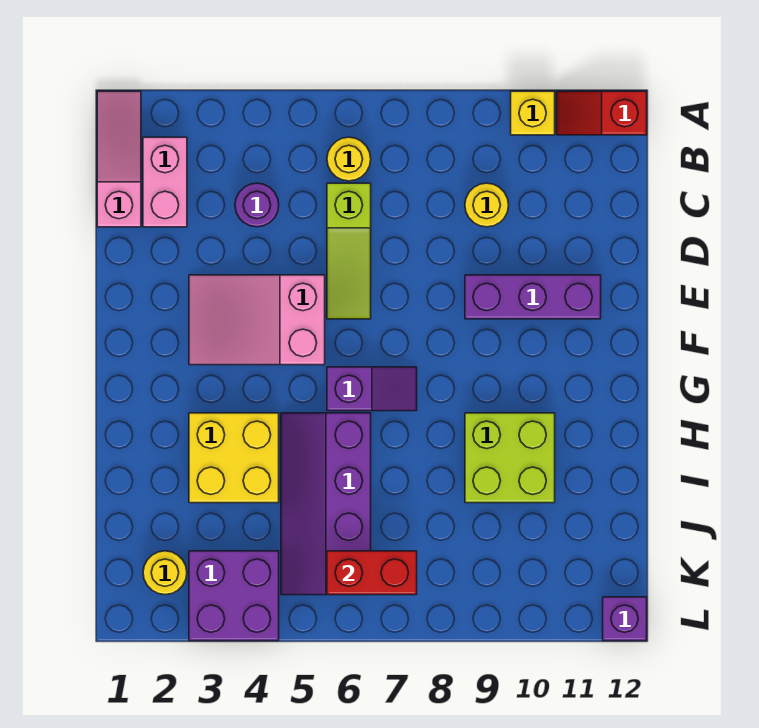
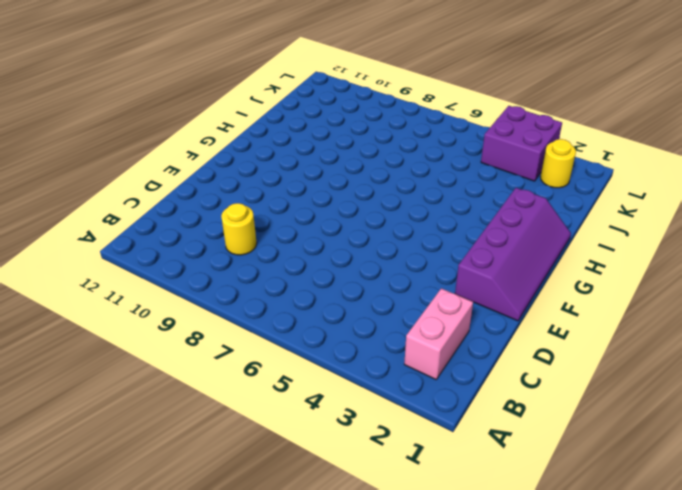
purple 2x4 slope [455,188,571,321] -> purple 2x4 slope moved to [281,413,371,595]
none -> pink 1x3 slope [97,91,141,227]
none -> yellow 1x1 brick [511,91,555,135]
none -> red 1x2 slope [557,91,647,135]

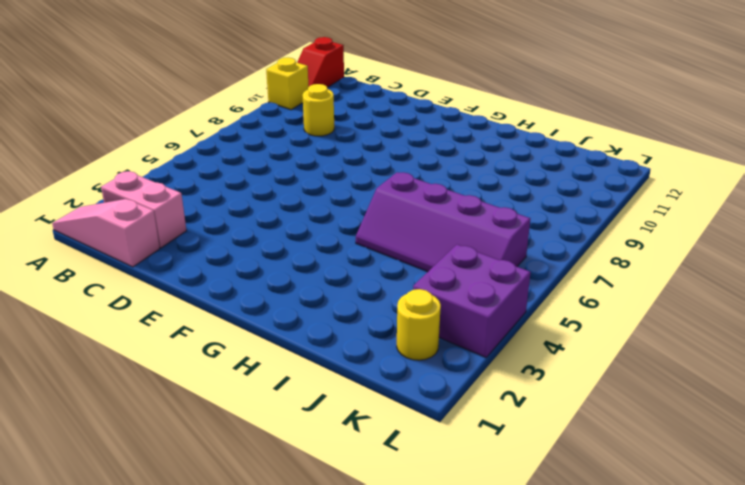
none -> yellow 1x1 round brick [327,137,371,181]
none -> purple 1x1 round brick [235,183,279,227]
none -> lime 1x3 slope [327,183,371,319]

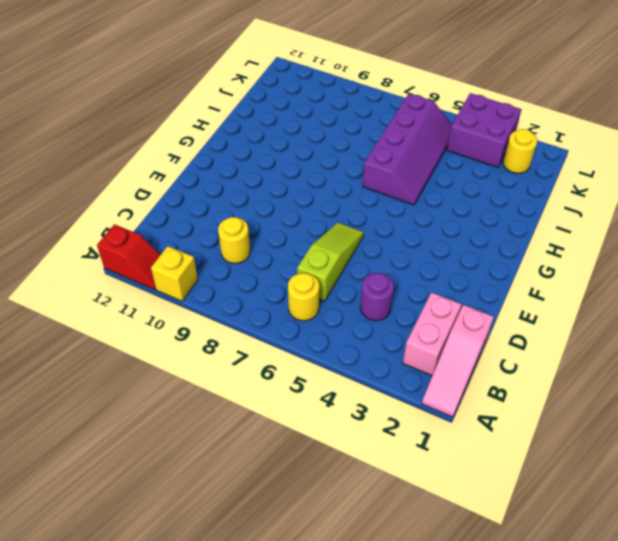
none -> pink 2x3 slope [189,275,325,365]
none -> purple 1x3 brick [465,275,601,319]
none -> purple 1x2 slope [327,367,417,411]

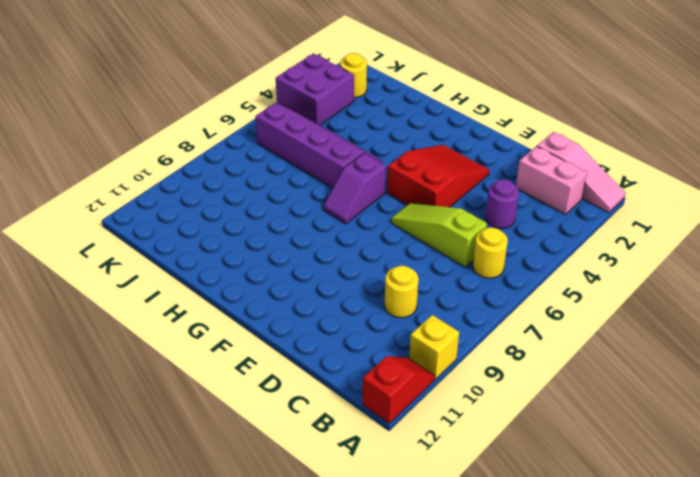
red 2x3 slope [387,145,489,207] -> pink 2x3 slope [189,275,325,365]
none -> purple 1x3 brick [465,275,601,319]
none -> yellow 2x2 brick [189,413,279,503]
none -> lime 2x2 brick [465,413,555,503]

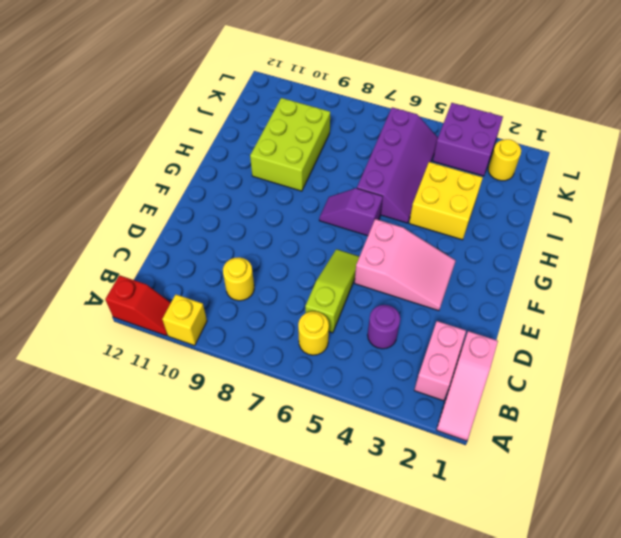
lime 2x3 brick [250,98,330,191] -> lime 2x2 brick [465,413,555,503]
none -> purple 1x3 brick [465,275,601,319]
none -> purple 1x1 brick [603,597,647,641]
none -> red 1x2 brick [327,551,417,595]

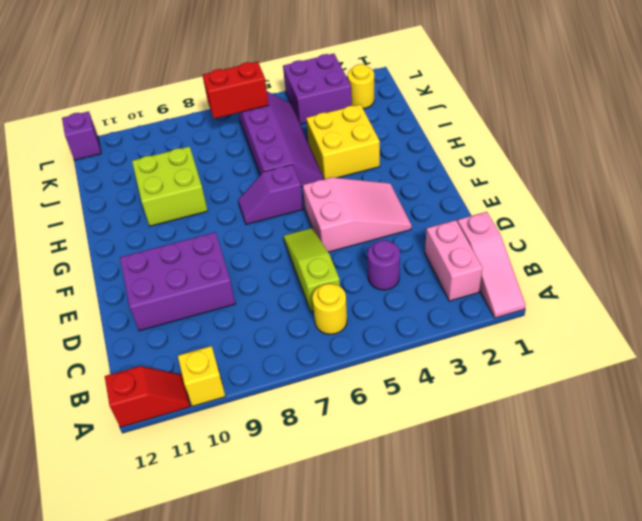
purple 2x3 brick [120,232,236,331] -> purple 1x3 brick [465,275,601,319]
none -> yellow 1x1 round brick [465,183,509,227]

